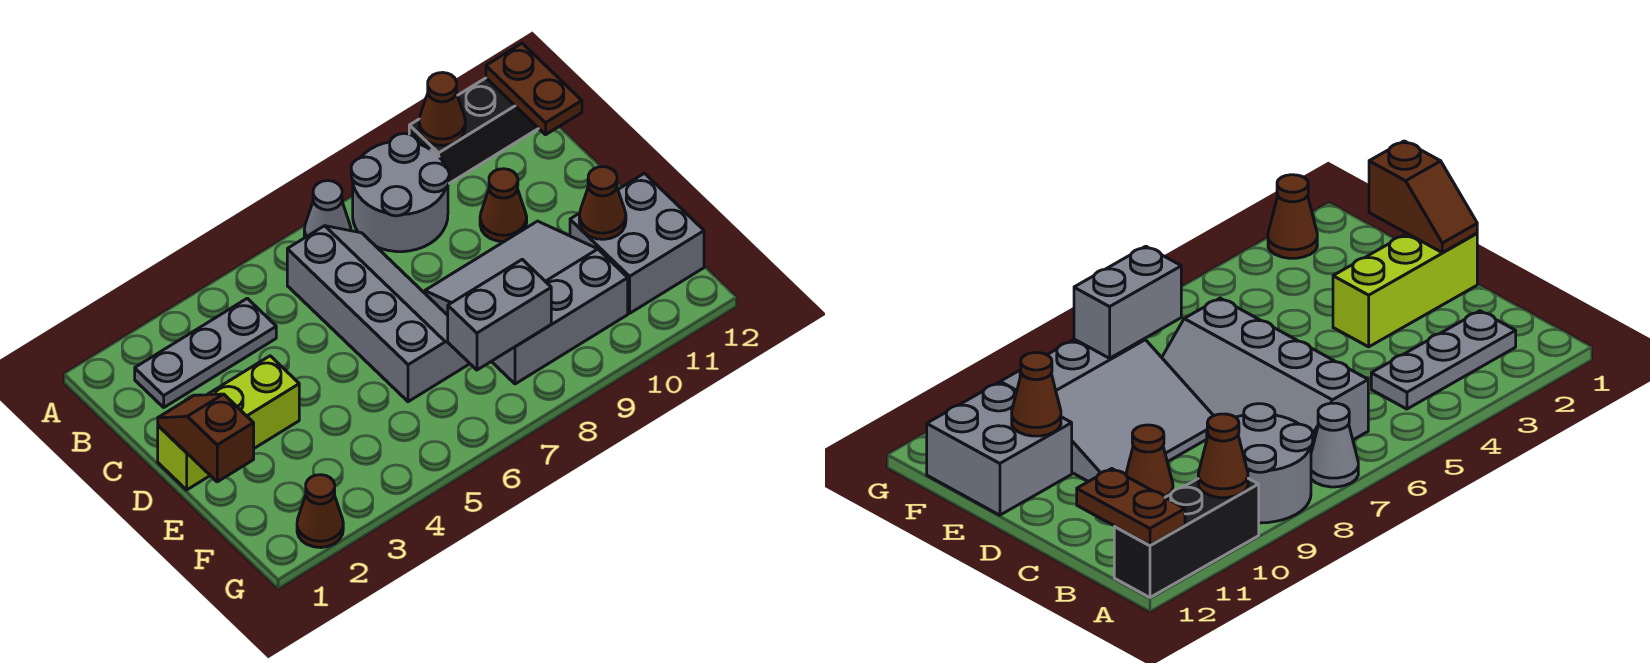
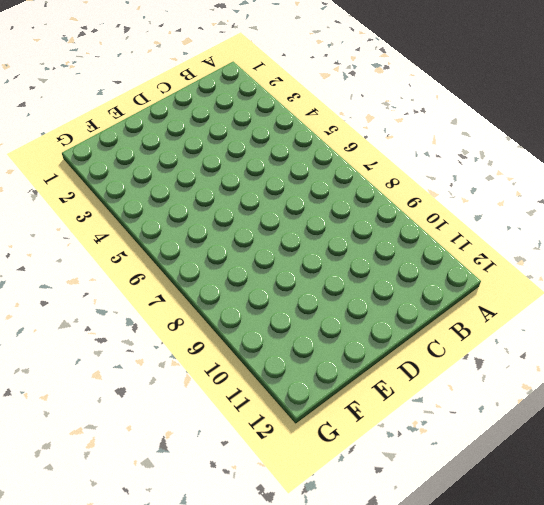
none -> grey 1x1 cone [304,181,351,237]
none -> grey 2x2 round brick [351,134,449,252]
none -> black 1x3 brick [409,78,539,183]

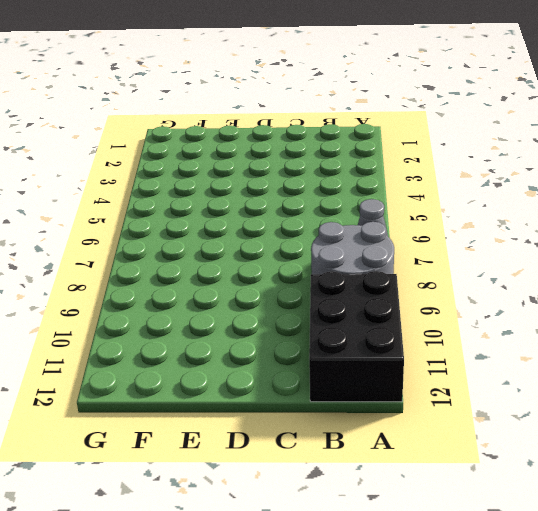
black 2x3 brick [309,271,404,402] -> black 1x3 brick [409,78,539,183]
none -> grey 1x3 plate [135,298,276,407]
none -> grey 2x4 slope [287,226,470,402]
none -> brown 1x1 cone [480,169,527,242]

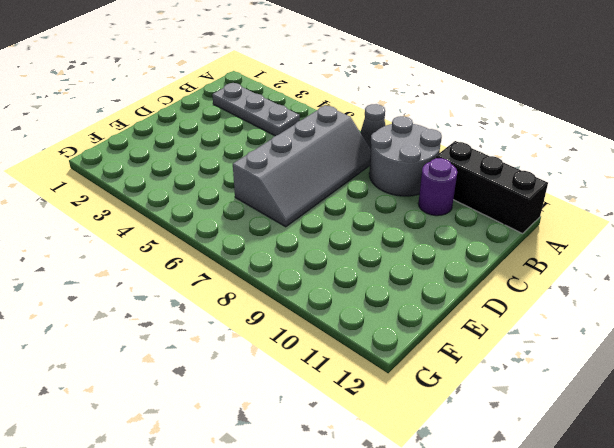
purple 1x1 round brick [418,158,457,216] -> none
none -> brown 1x1 cone [480,169,527,242]
none -> lime 1x3 brick [158,356,299,490]
none -> grey 3x3 slope [425,221,628,384]

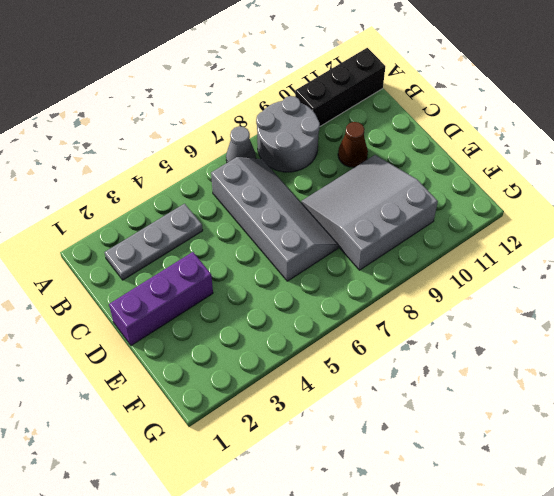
purple 1x3 brick [109,252,213,346] -> lime 1x3 brick [158,356,299,490]
none -> grey 2x2 brick [570,173,704,313]
none -> brown 1x1 cone [297,475,343,548]
none -> brown 1x1 cone [419,73,465,145]

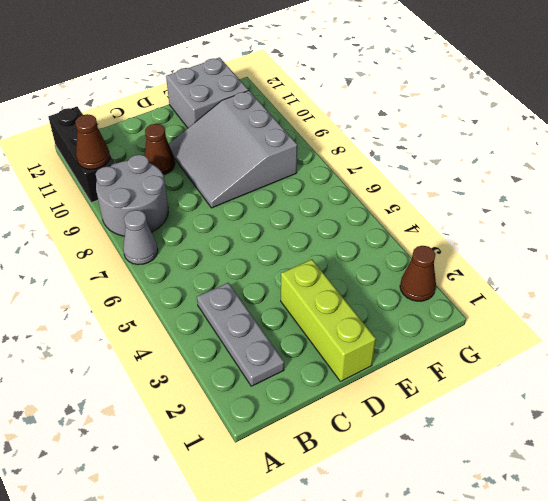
none -> grey 2x4 slope [287,226,470,402]
none -> brown 1x2 plate [486,43,582,135]
none -> brown 1x2 slope [158,394,254,482]

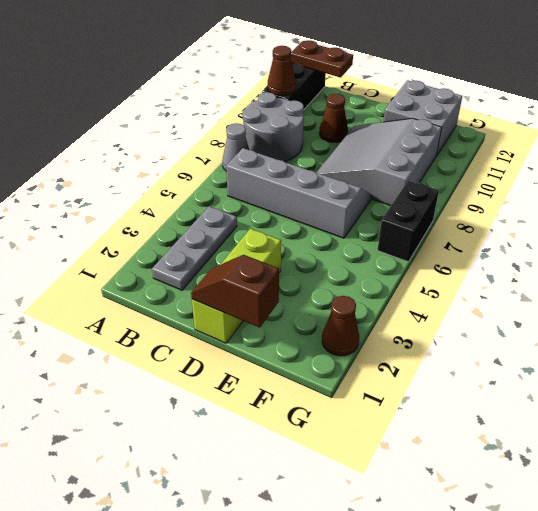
black 1x2 brick [378,181,439,262] -> none
none -> brown 1x1 cone [579,167,626,239]
none -> grey 1x2 brick [448,259,551,370]

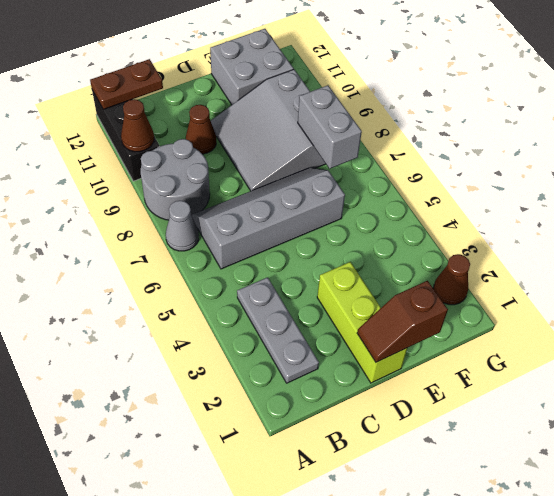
none -> brown 1x1 cone [579,167,626,239]

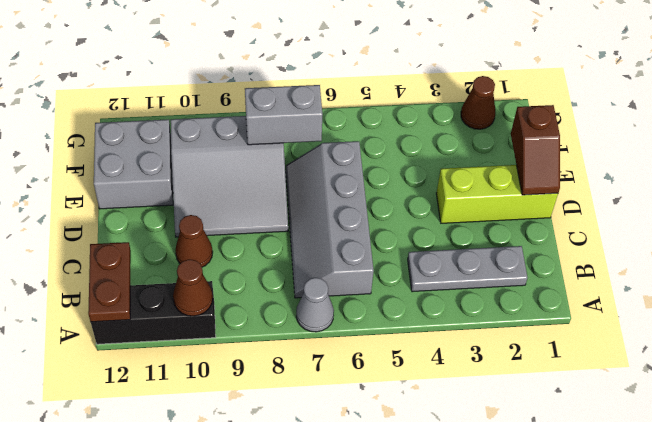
none -> grey 2x2 round brick [351,134,449,252]
none -> brown 1x1 cone [579,167,626,239]

